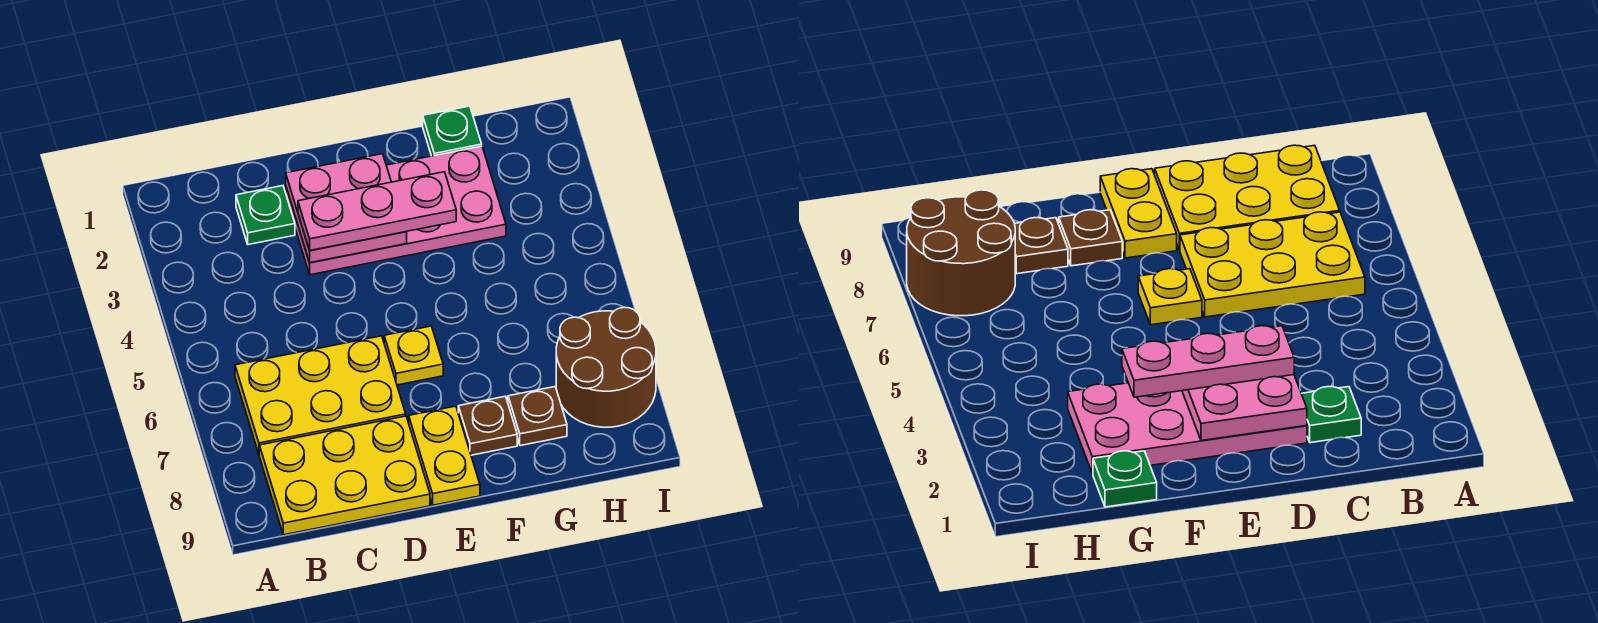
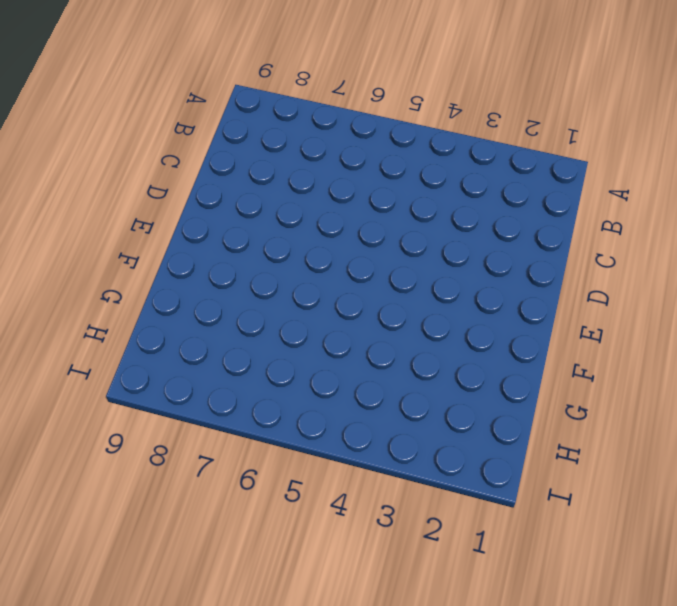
none -> yellow 2x3 plate [235,336,406,454]
none -> yellow 2x3 plate [259,416,430,535]
none -> green 1x1 plate [236,186,295,245]

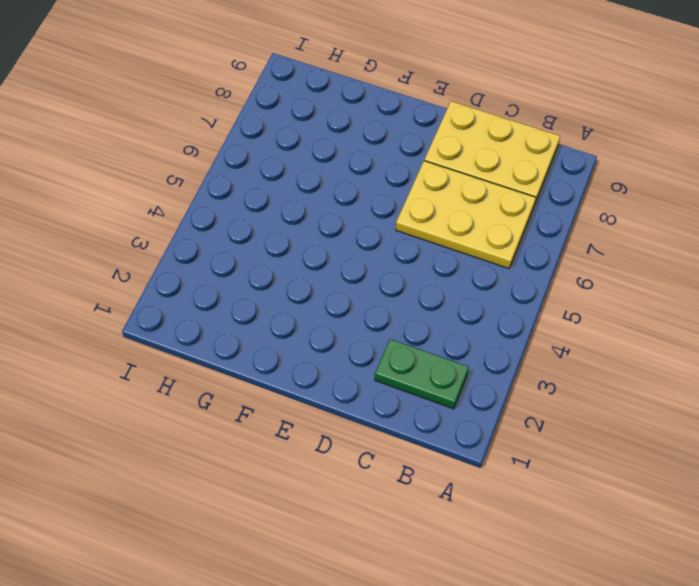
green 1x2 plate [375,339,469,409] -> green 1x1 plate [236,186,295,245]
none -> pink 2x4 plate [286,146,506,275]
none -> yellow 1x1 plate [384,326,443,385]
none -> yellow 1x2 plate [409,406,480,505]

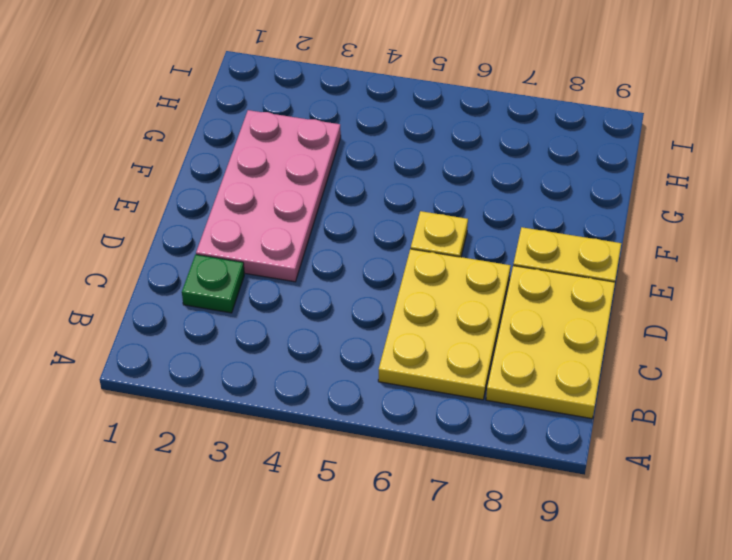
none -> brown 1x1 plate [458,396,517,455]
none -> green 1x1 plate [423,106,482,156]
none -> brown 1x1 plate [508,387,567,446]

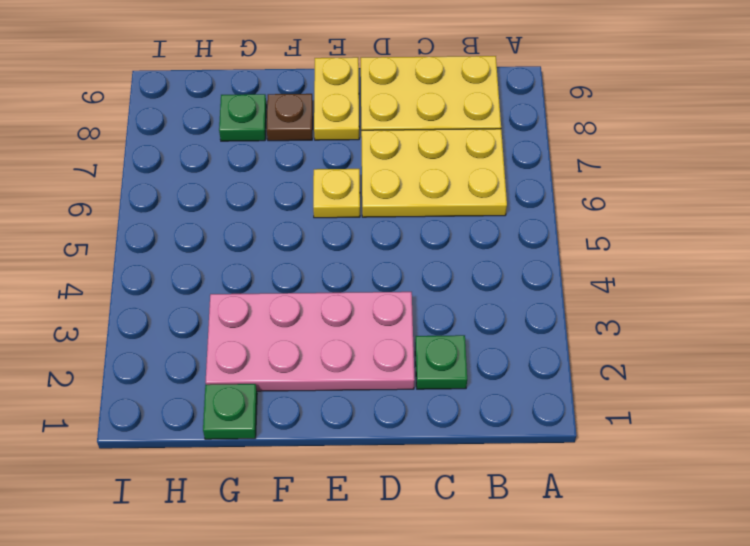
green 1x1 plate [219,94,267,141] -> brown 1x1 plate [508,387,567,446]
none -> brown 2x2 round brick [556,307,656,427]
none -> pink 2x2 plate [286,154,407,263]
none -> pink 1x3 plate [298,172,456,250]

